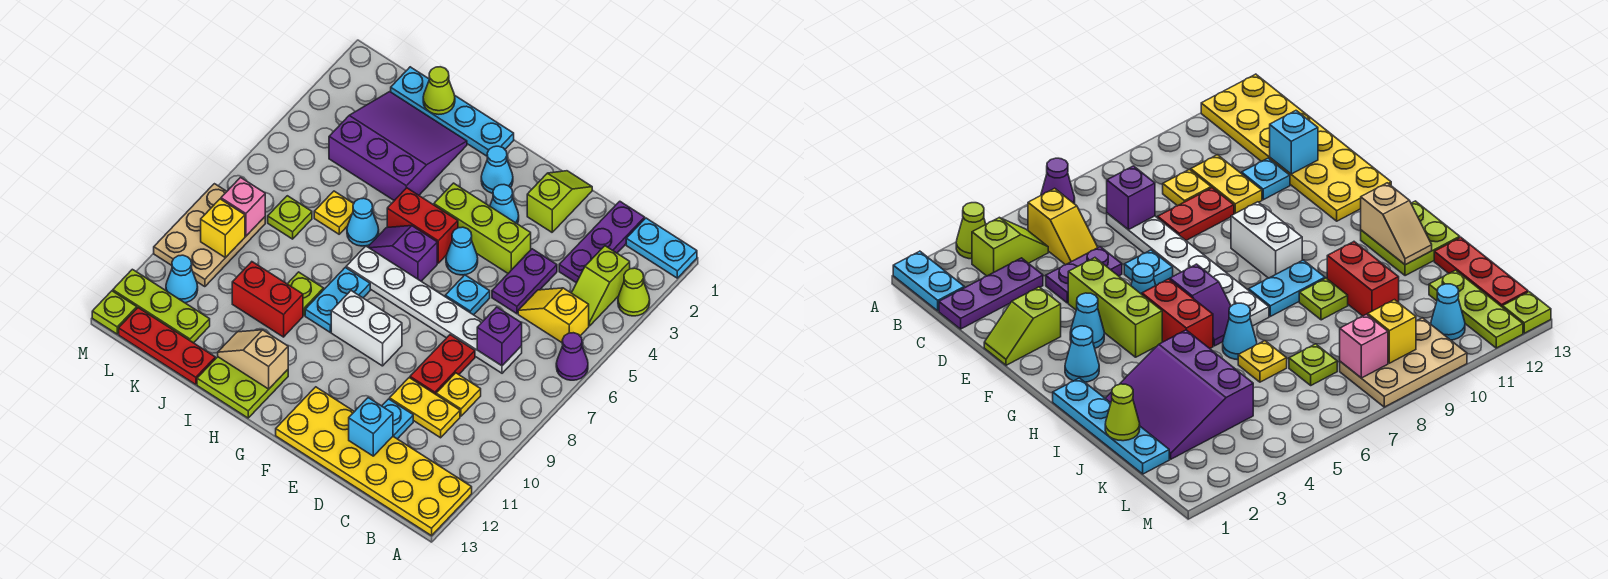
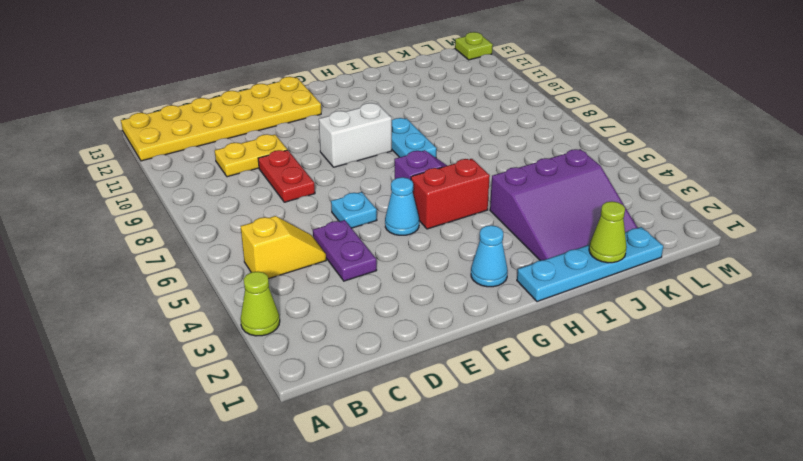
none -> cyan 1x2 plate [626,218,697,278]
none -> purple 1x1 cone [556,333,588,380]
none -> lime 1x2 slope [572,246,630,326]
none -> purple 1x3 plate [559,201,645,283]

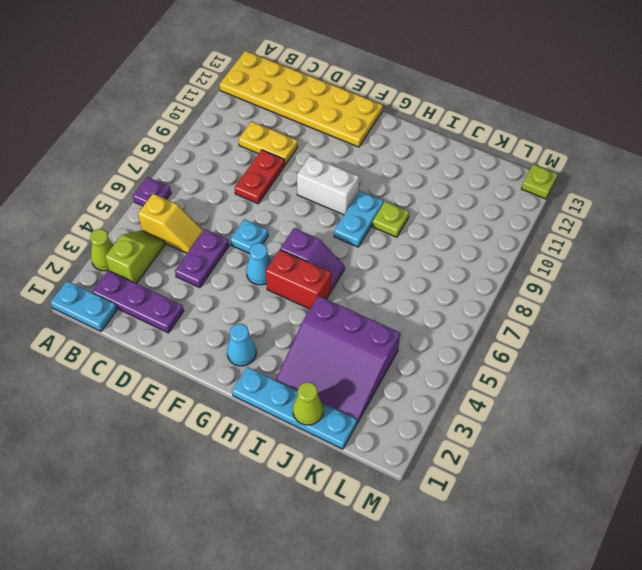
purple 1x1 plate [133,177,171,206] -> purple 1x1 cone [556,333,588,380]
purple 1x3 plate [93,270,184,333] -> purple 1x3 plate turned to [559,201,645,283]
none -> white 1x6 plate [346,246,522,373]
none -> yellow 1x1 plate [436,373,481,416]
none -> cyan 1x1 plate [382,399,413,439]
none -> lime 1x2 slope [527,171,592,232]

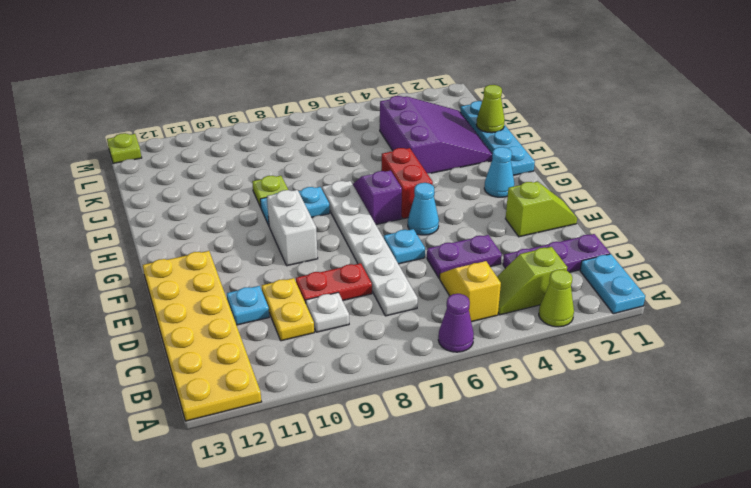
white 1x1 plate [306,293,349,332] -> yellow 1x1 plate [436,373,481,416]
none -> lime 1x3 brick [434,183,531,273]
none -> cyan 1x1 cone [490,185,519,224]
none -> lime 2x2 plate [197,357,288,418]
none -> cyan 1x1 cone [347,198,379,246]

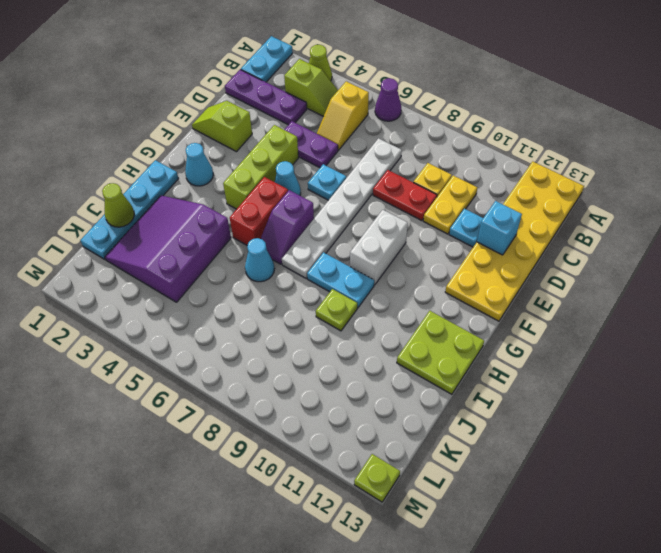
none -> cyan 1x1 cone [490,185,519,224]
none -> red 1x2 brick [232,262,303,337]
none -> yellow 1x1 plate [314,191,354,234]
none -> red 1x3 plate [119,308,215,385]

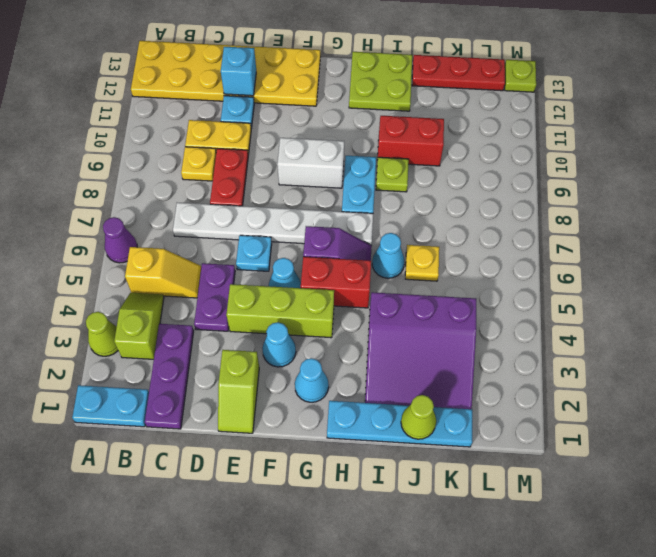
none -> lime 1x1 plate [268,196,312,239]
none -> lime 1x3 plate [113,269,210,343]
none -> tan 2x3 plate [154,184,265,287]
none -> cyan 1x1 cone [166,255,198,303]

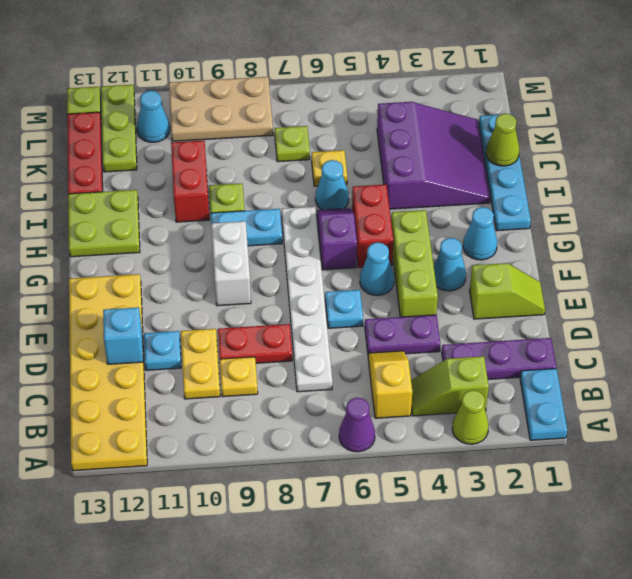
none -> purple 1x1 brick [477,307,522,366]
none -> tan 1x2 slope [218,330,288,389]
none -> pink 1x1 brick [221,177,265,236]
none -> yellow 1x1 brick [201,199,245,258]

